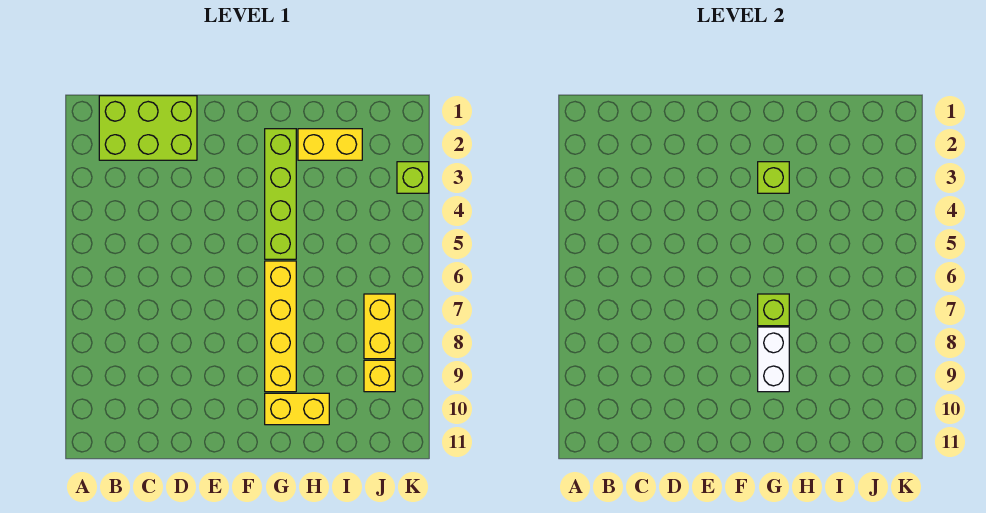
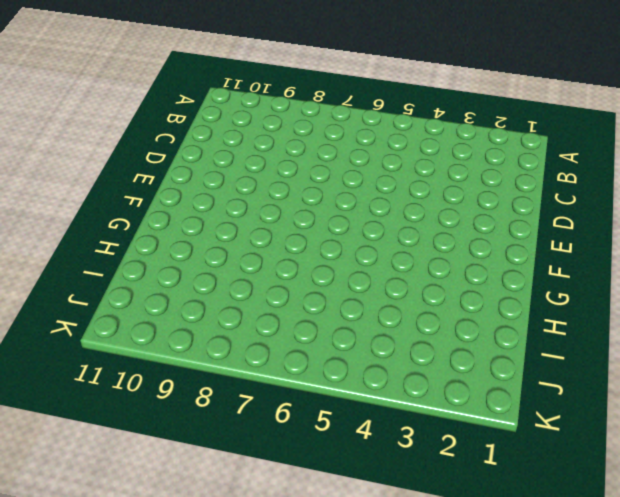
none -> lime 2x3 brick [99,96,197,160]
none -> lime 1x4 brick [265,129,296,259]

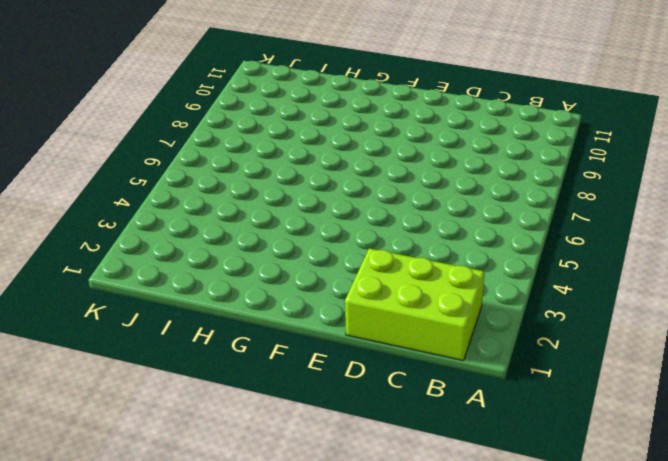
none -> lime 1x4 brick [265,129,296,259]
none -> yellow 1x4 brick [265,261,296,392]

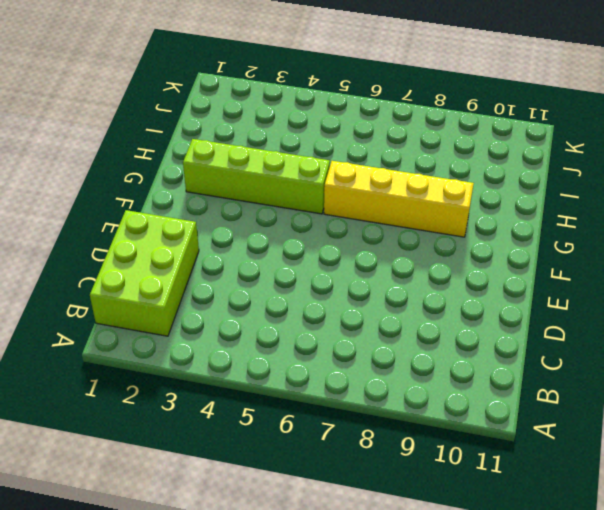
none -> yellow 1x2 brick [265,393,329,425]
none -> yellow 1x2 brick [298,129,362,160]

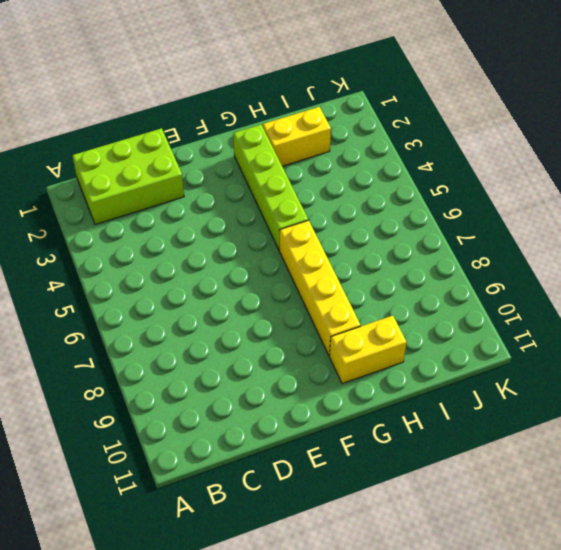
none -> yellow 1x2 brick [364,294,395,359]
none -> yellow 1x1 brick [364,360,395,392]

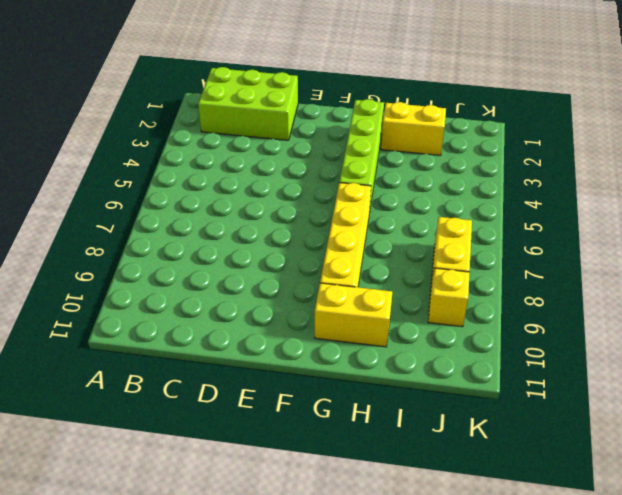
none -> lime 1x1 brick [397,162,429,193]
none -> lime 1x1 brick [758,162,789,193]

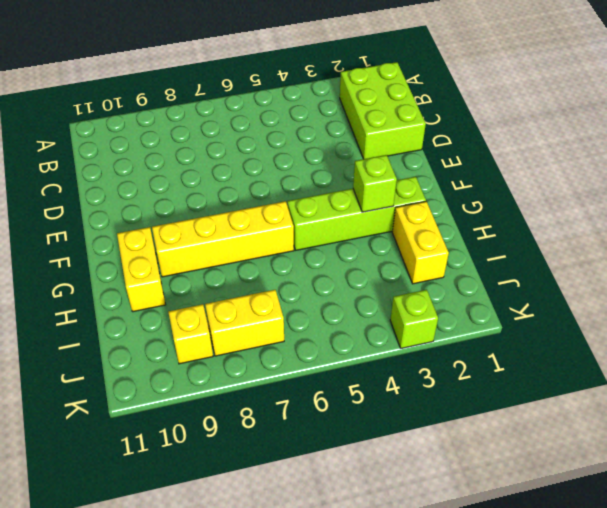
none -> lime 1x1 brick [758,294,789,326]
none -> white 1x2 brick [758,327,789,392]

